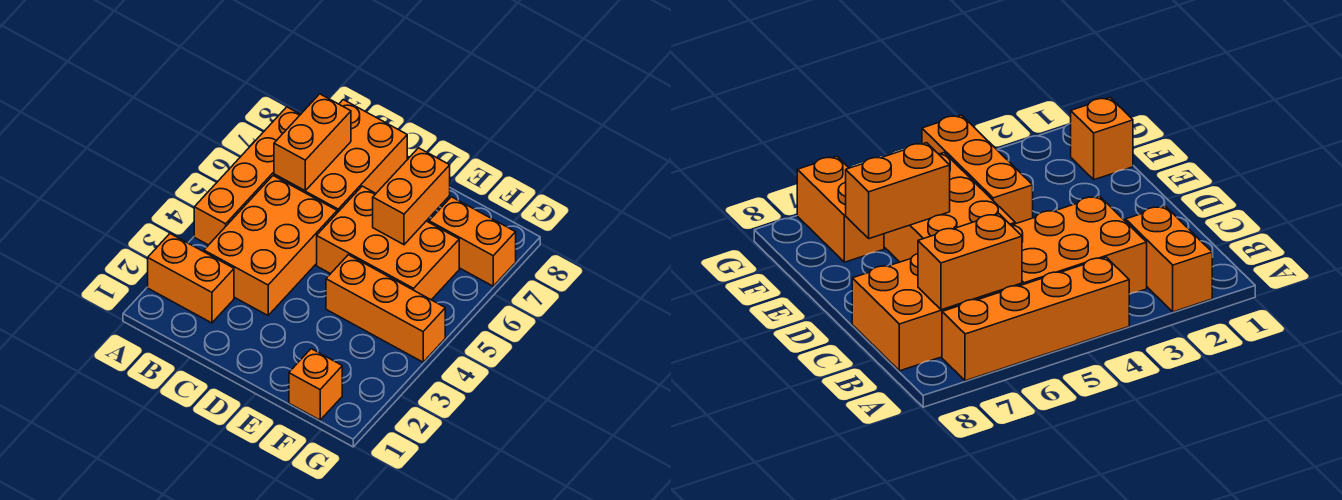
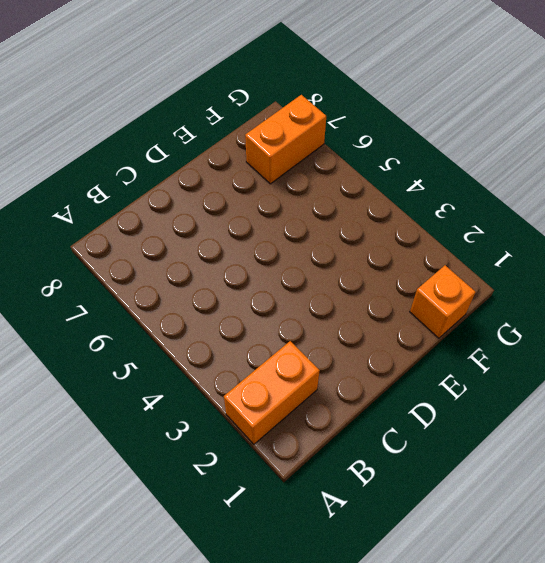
none -> orange 1x4 brick [194,107,301,245]
none -> orange 2x3 brick [204,176,337,315]

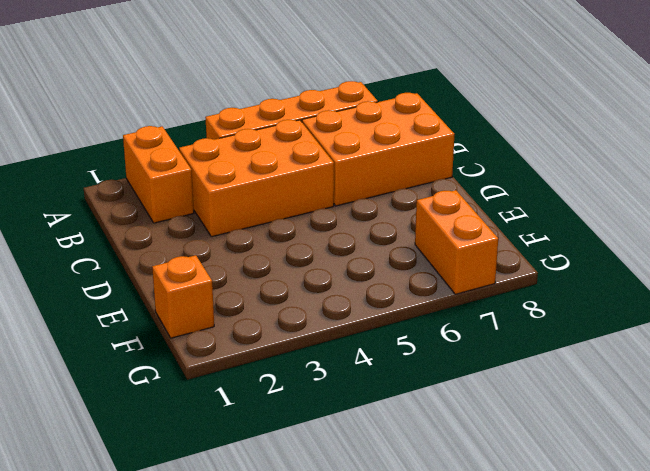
none -> orange 2x3 brick [317,186,459,300]
none -> orange 1x3 brick [326,255,445,362]

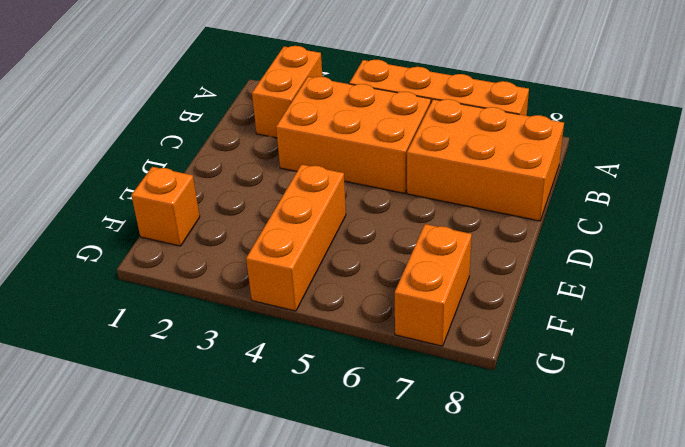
none -> orange 2x3 brick [317,186,459,300]
none -> orange 1x2 brick [274,94,351,191]

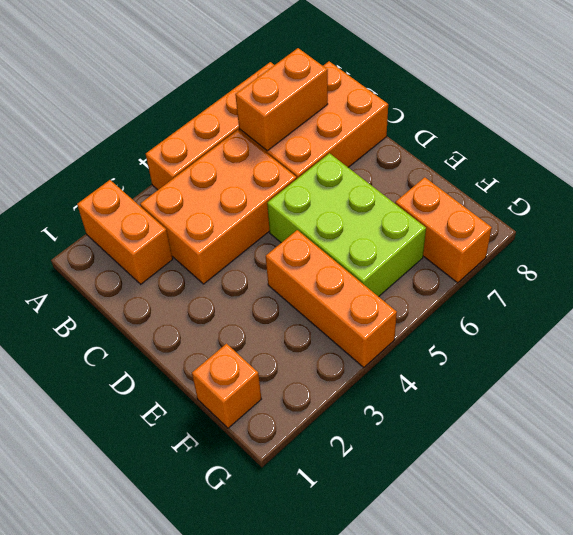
lime 2x3 brick [267,153,426,297] -> orange 2x3 brick [317,186,459,300]
none -> orange 1x2 brick [373,148,450,245]

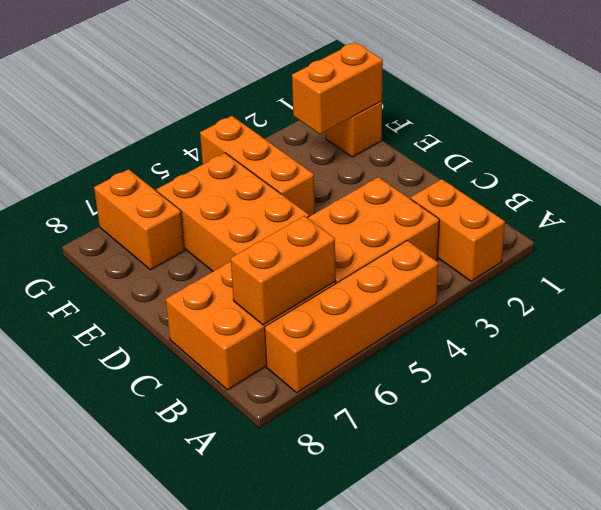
orange 1x2 brick [292,42,383,134] -> orange 1x2 brick moved to [373,148,450,245]

